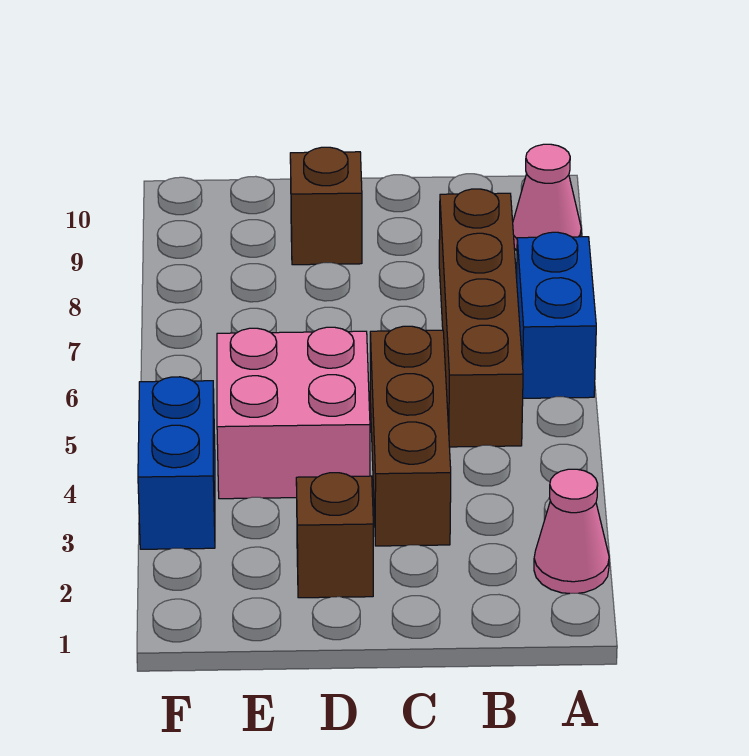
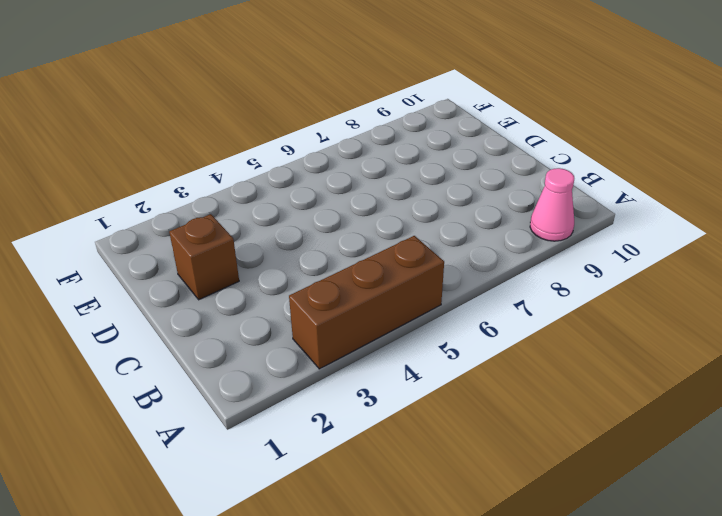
brown 1x3 brick [289,236,444,369] -> brown 1x3 brick moved to [370,326,451,546]
none -> pink 1x1 cone [534,469,609,594]
none -> blue 1x2 brick [517,232,596,398]

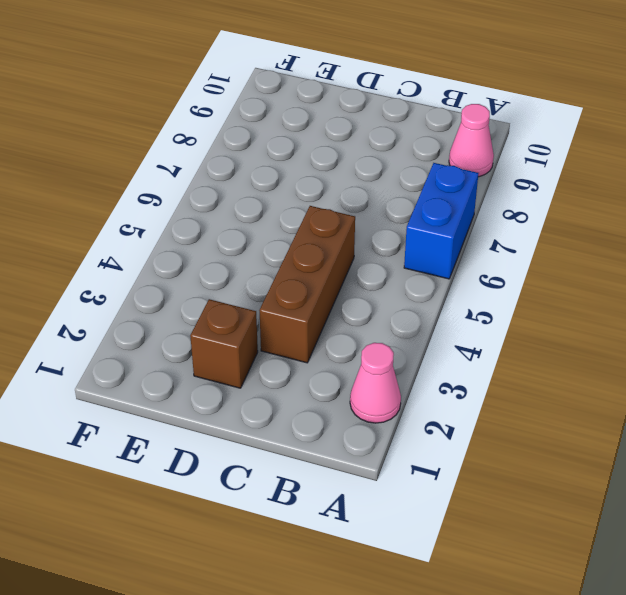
none -> brown 1x4 brick [439,189,523,447]
none -> pink 2x2 brick [217,327,370,499]

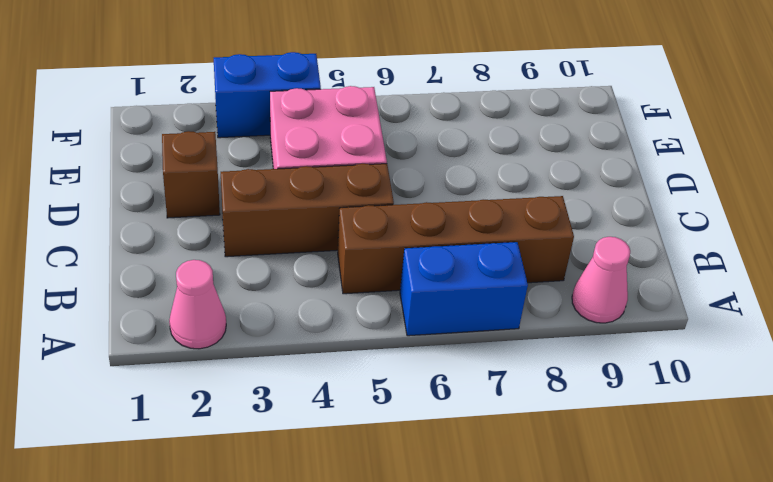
none -> brown 1x1 brick [290,147,362,265]

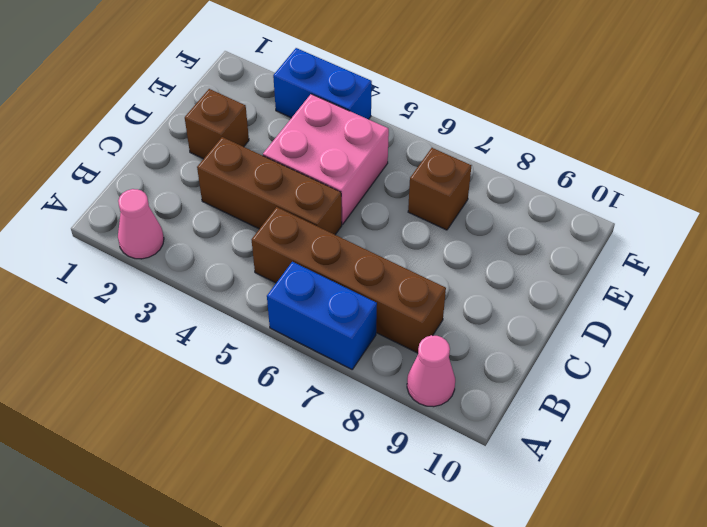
brown 1x1 brick [408,148,471,230] -> brown 1x1 brick moved to [290,147,362,265]

